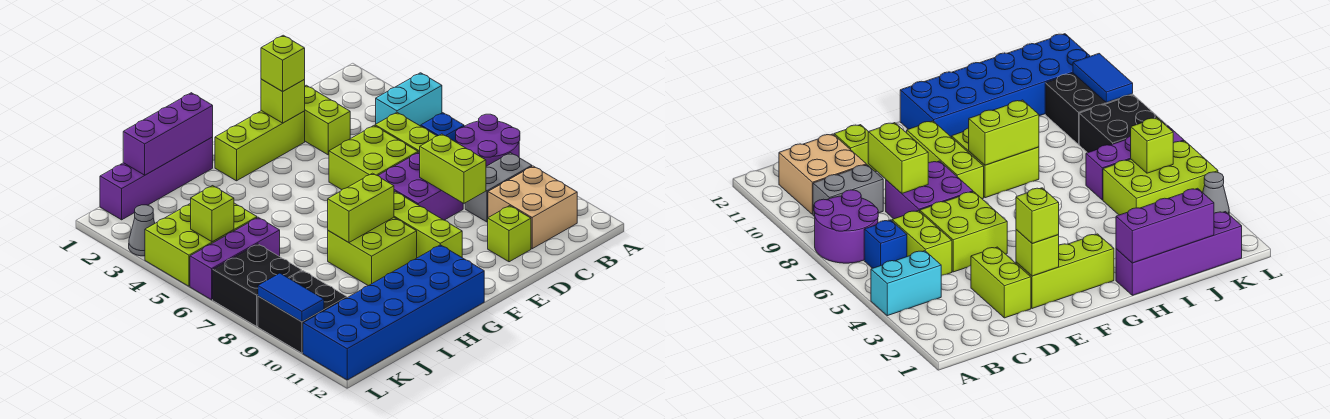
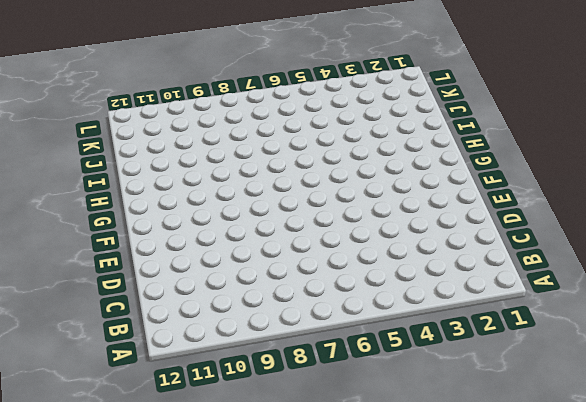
none -> cyan 1x2 brick [376,73,442,126]
none -> purple 2x2 round brick [456,114,520,166]
none -> blue 1x1 brick [421,113,464,142]

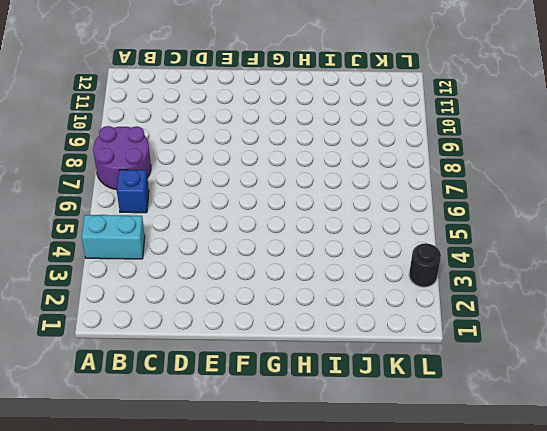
black 1x1 round brick [409,243,441,287] -> grey 1x1 cone [129,205,155,256]
none -> grey 1x2 brick [465,153,532,222]
none -> tan 2x2 brick [488,166,577,249]
none -> lime 1x2 brick [375,113,436,152]

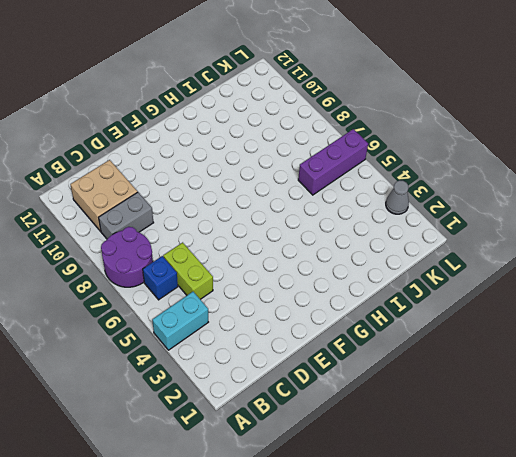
none -> lime 1x2 brick [305,85,350,155]
none -> lime 2x2 brick [329,126,418,190]
none -> purple 2x2 brick [378,152,463,220]

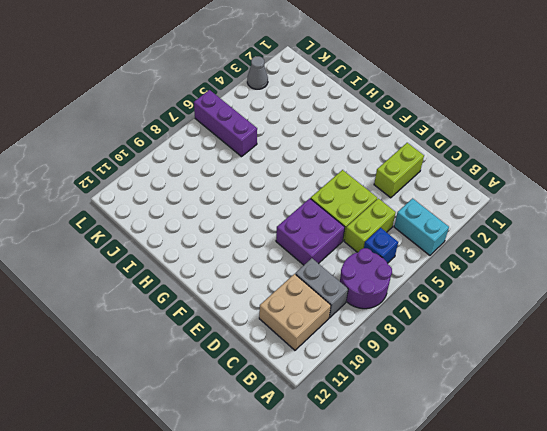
none -> lime 1x1 brick [488,206,531,262]
none -> lime 1x3 brick [215,111,305,181]
none -> lime 1x3 brick [394,192,462,258]

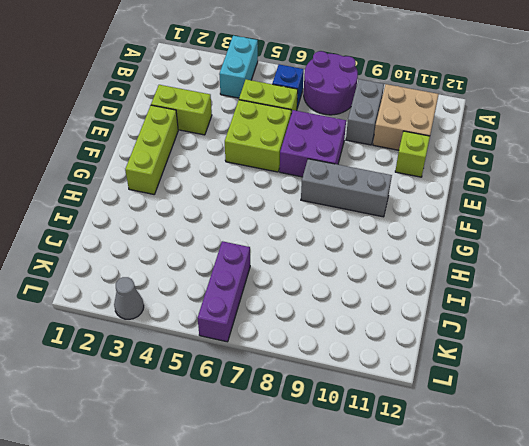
grey 1x3 brick [301,159,392,217] -> lime 1x3 brick [394,192,462,258]
none -> lime 2x2 brick [328,217,417,286]
none -> blue 2x6 brick [303,245,484,380]
none -> purple 1x4 brick [100,137,213,220]

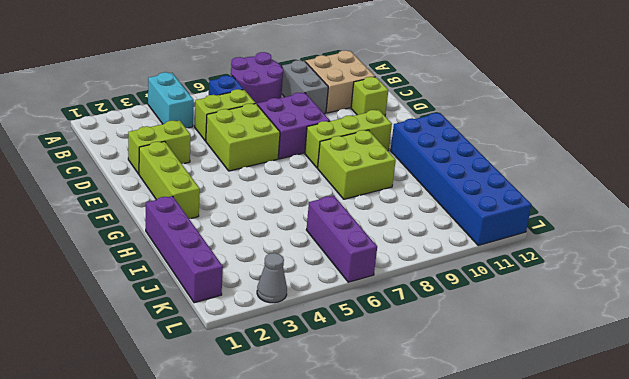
none -> lime 2x3 brick [145,203,257,286]
none -> black 2x2 brick [213,244,302,326]
none -> black 2x2 brick [258,271,347,353]

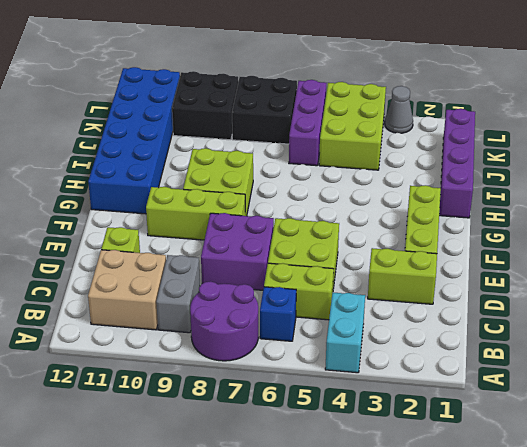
none -> lime 1x2 brick [420,134,486,204]
none -> lime 1x1 brick [261,79,305,123]
none -> lime 1x2 brick [328,173,394,243]

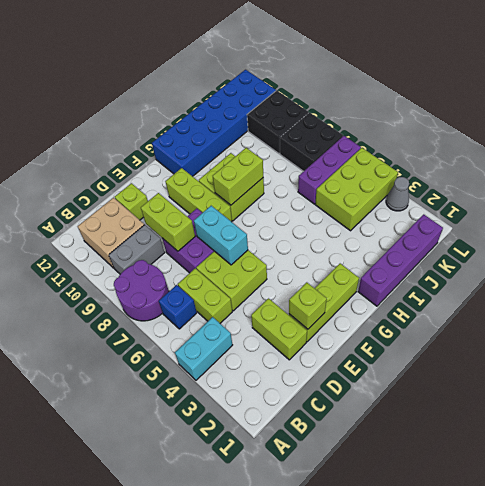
cyan 1x2 brick [194,206,248,265] -> none
none -> purple 1x3 brick [123,93,213,175]
none -> lime 1x1 brick [191,186,234,242]
none -> blue 1x2 tile [258,273,324,322]

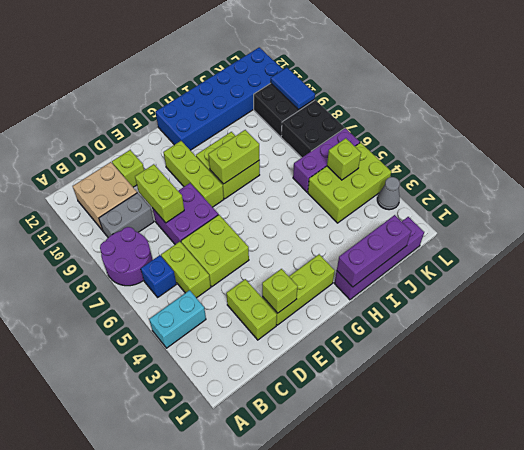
none -> lime 1x1 brick [261,35,305,92]

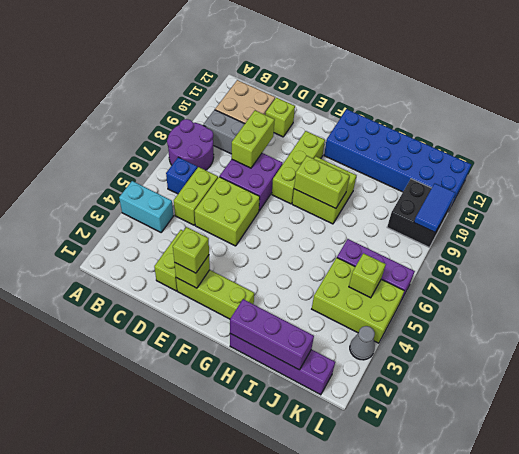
none -> black 2x2 brick [213,244,302,326]

